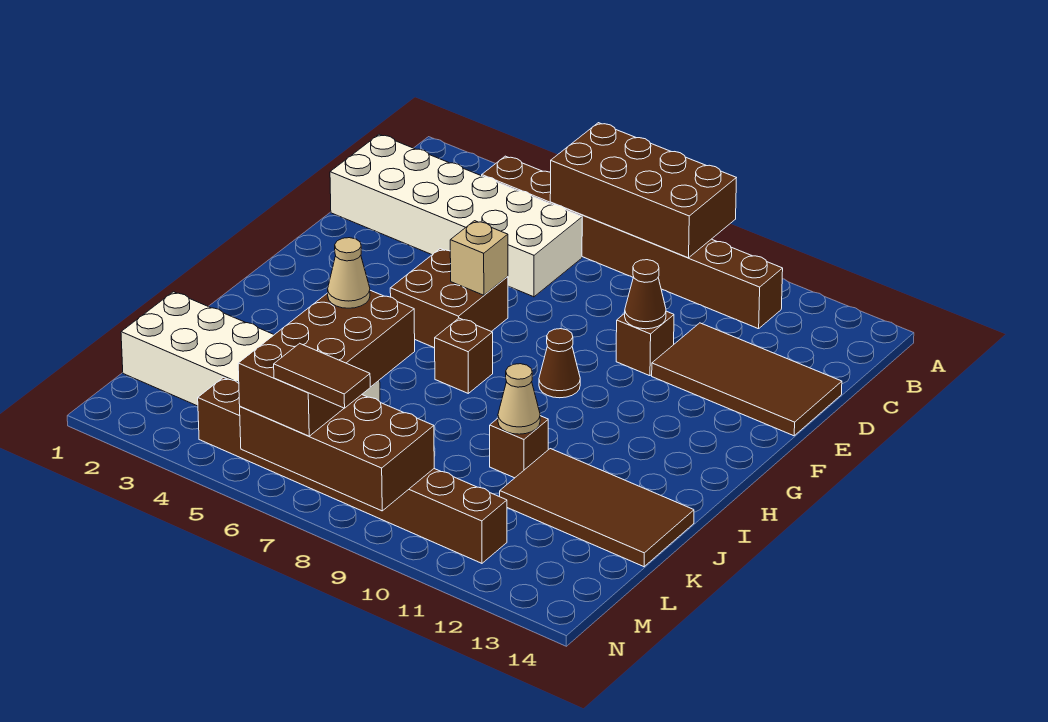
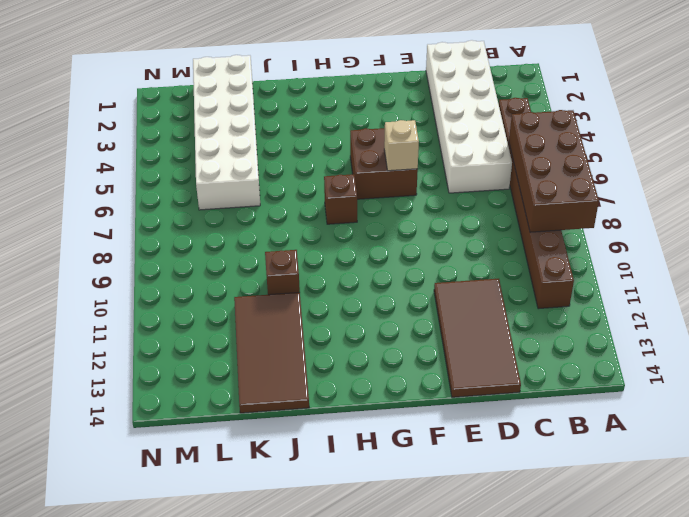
none -> brown 1x1 brick [616,311,674,376]
none -> brown 1x1 cone [539,329,580,398]
none -> brown 1x8 brick [198,378,507,563]

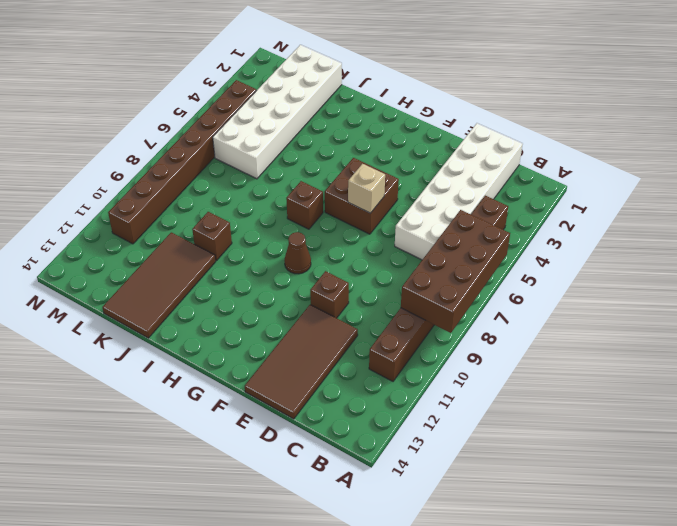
none -> brown 1x1 cone [625,260,666,329]
none -> tan 1x1 cone [498,364,540,434]
none -> brown 2x4 brick [240,395,434,511]

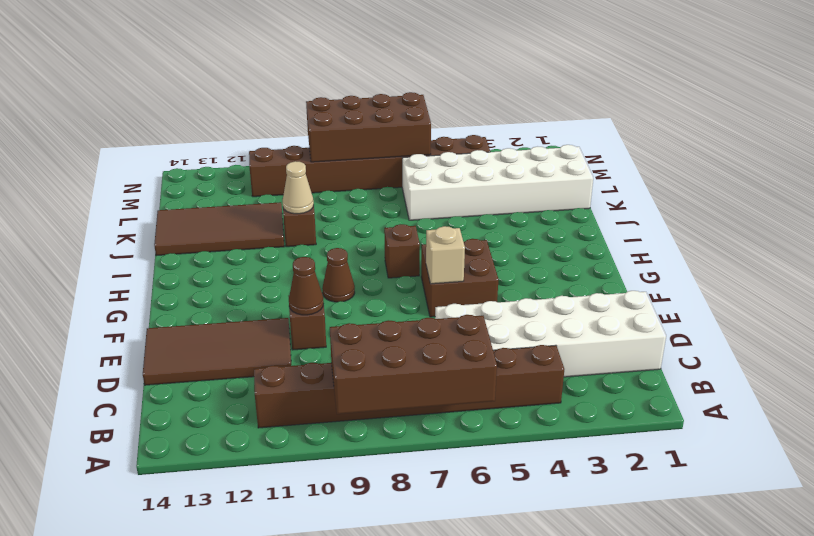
none -> brown 2x4 brick [238,290,415,436]
none -> tan 1x1 cone [328,238,370,308]
none -> brown 1x2 tile [274,343,370,408]

